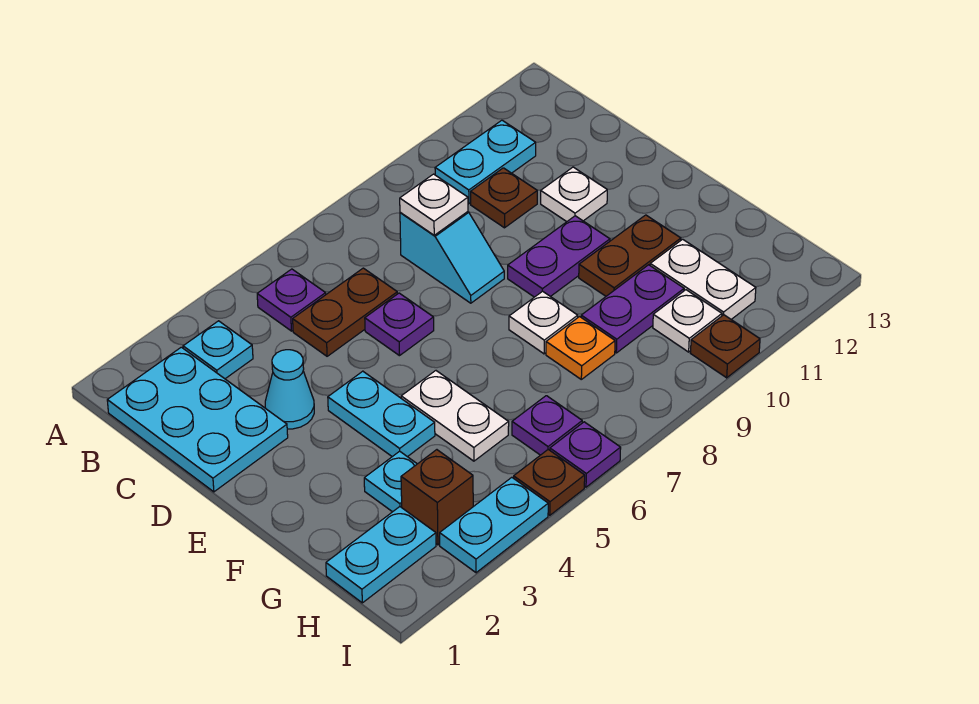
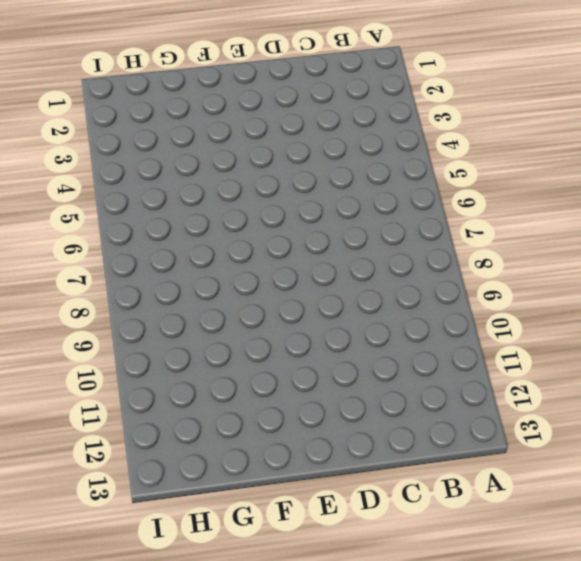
none -> cyan 2x3 plate [107,347,288,492]
none -> cyan 1x1 plate [183,321,253,379]
none -> purple 1x1 plate [257,269,326,331]

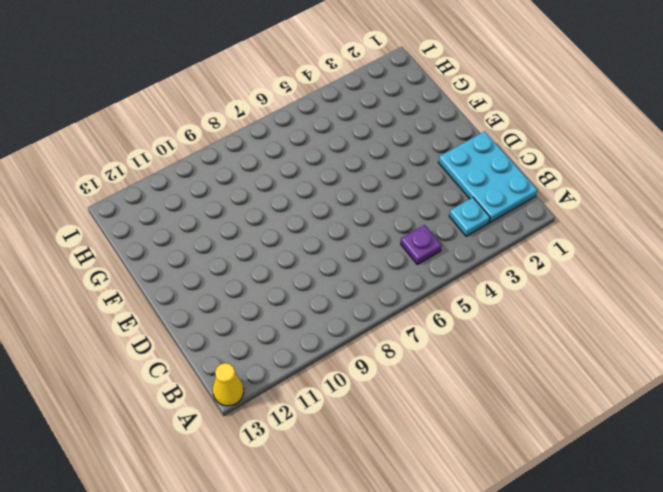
yellow 1x1 cone [213,363,244,406] -> none
none -> cyan 1x2 plate [435,120,536,204]
none -> brown 1x2 plate [293,268,397,356]
none -> cyan 1x2 slope [400,212,504,303]

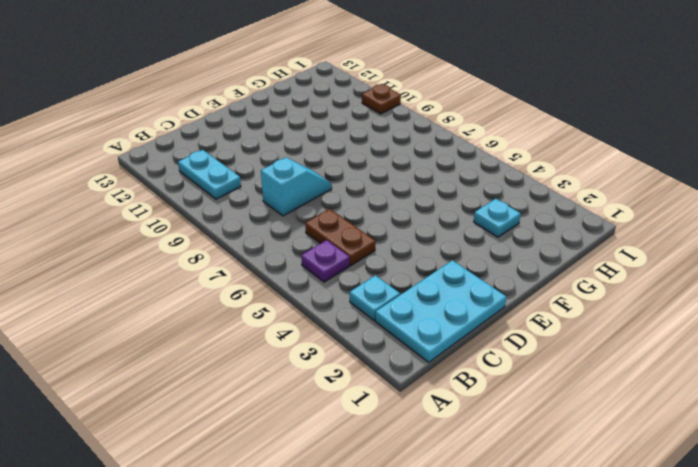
none -> brown 1x1 plate [471,168,537,228]
none -> cyan 1x1 cone [265,350,314,429]
none -> purple 1x1 plate [365,293,434,356]

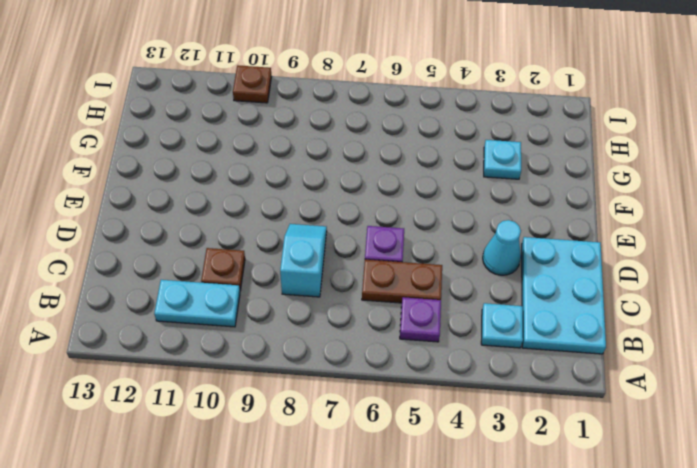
none -> white 1x1 plate [541,167,607,222]
none -> cyan 1x2 plate [328,371,435,457]
none -> purple 1x2 plate [508,216,610,297]

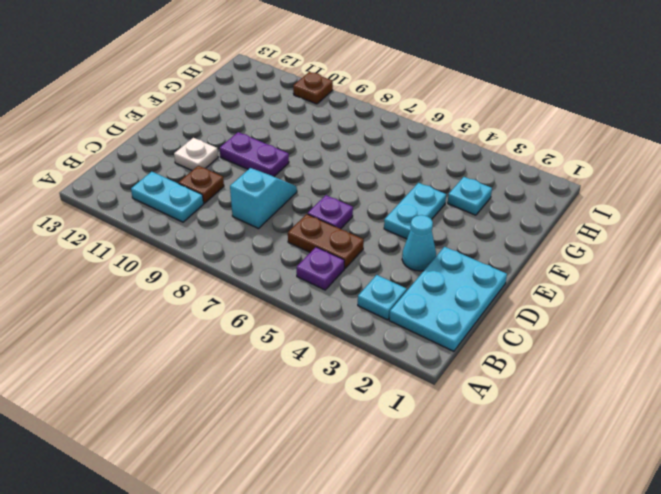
none -> white 1x2 plate [401,371,509,461]
none -> white 1x1 plate [509,291,578,354]
none -> brown 1x2 plate [579,215,681,296]

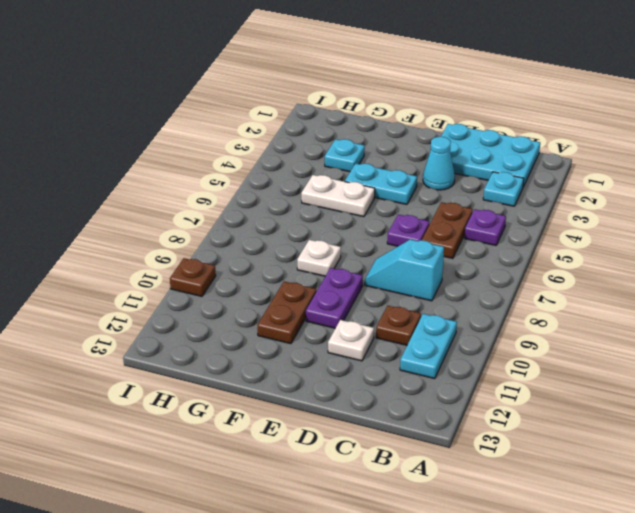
none -> orange 1x1 plate [546,317,615,379]
none -> purple 1x2 plate [581,265,684,353]
none -> white 1x2 plate [650,239,756,319]

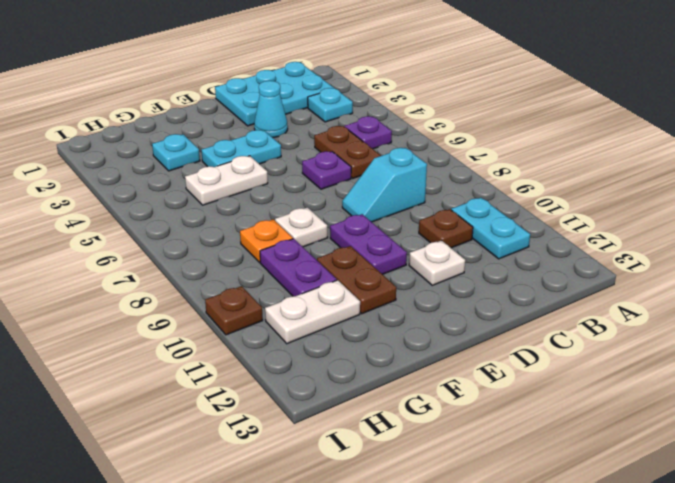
none -> cyan 1x2 plate [326,507,436,603]
none -> brown 1x1 brick [401,450,473,545]
none -> purple 1x1 plate [512,396,582,455]

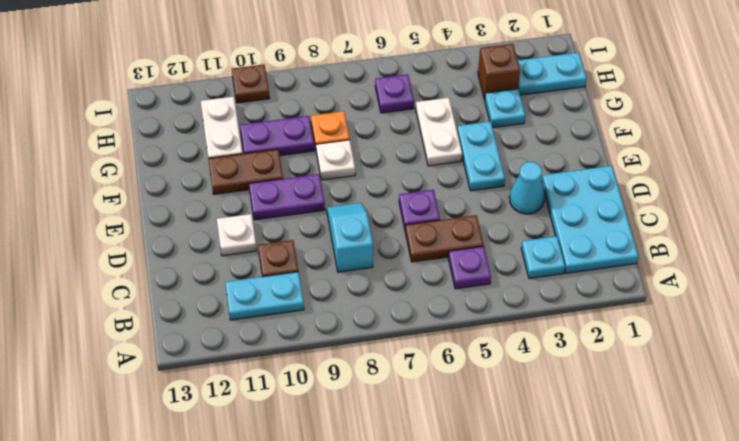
none -> white 1x1 plate [653,290,722,352]
none -> cyan 1x2 plate [440,477,548,573]
none -> brown 1x1 plate [514,450,585,515]

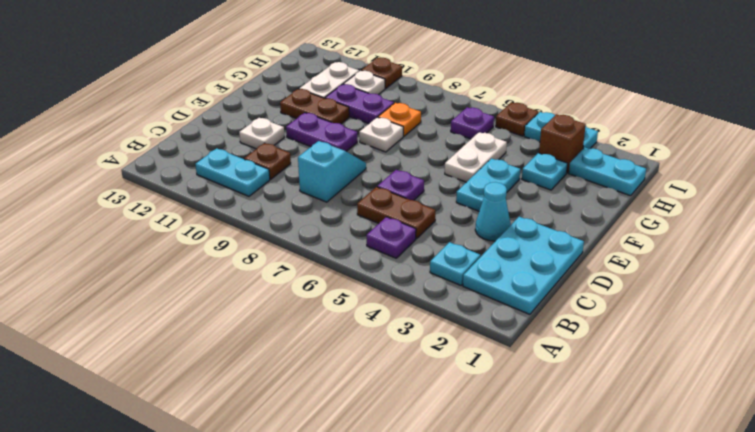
none -> purple 1x1 plate [550,422,621,487]
none -> white 1x1 plate [400,174,468,235]

